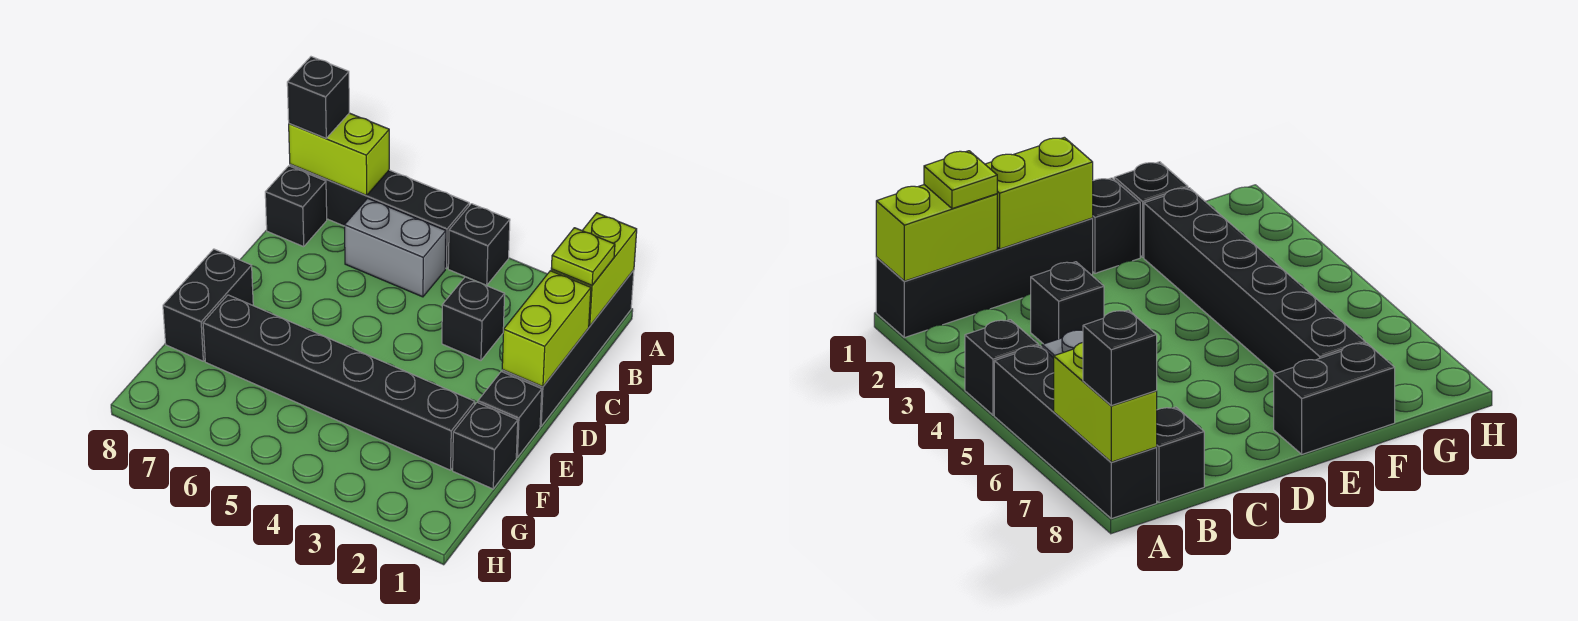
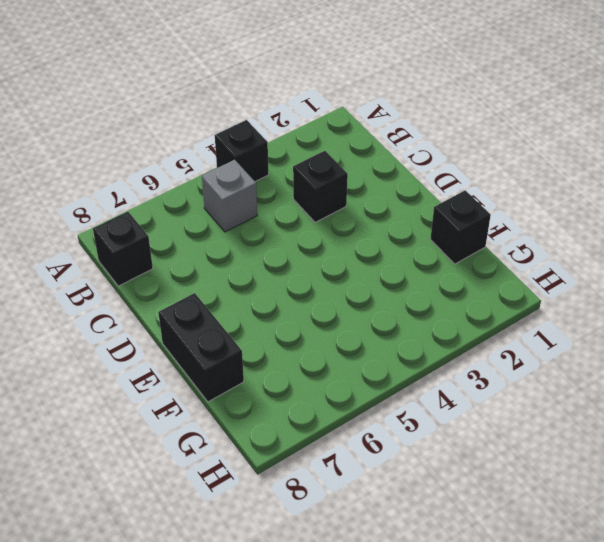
grey 1x1 brick [202,160,257,232] -> grey 1x2 brick [345,198,446,297]
none -> black 1x4 brick [502,270,634,426]
none -> black 1x4 brick [290,164,469,268]
none -> black 1x1 brick [478,372,542,457]

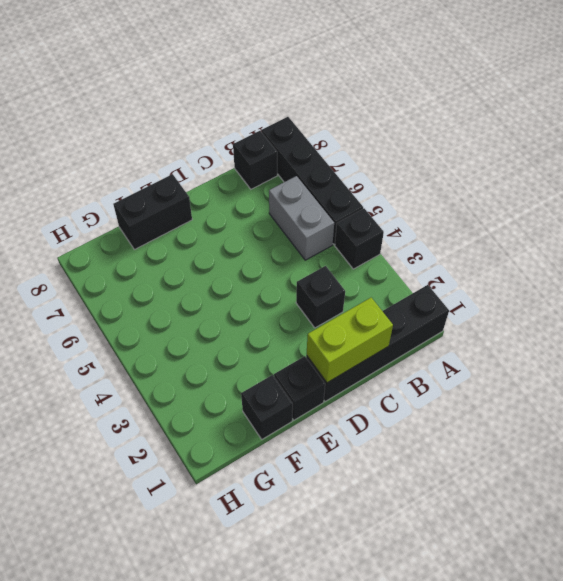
none -> black 1x6 brick [203,295,475,470]
none -> lime 1x2 brick [551,213,637,326]
none -> lime 1x2 brick [289,113,389,195]

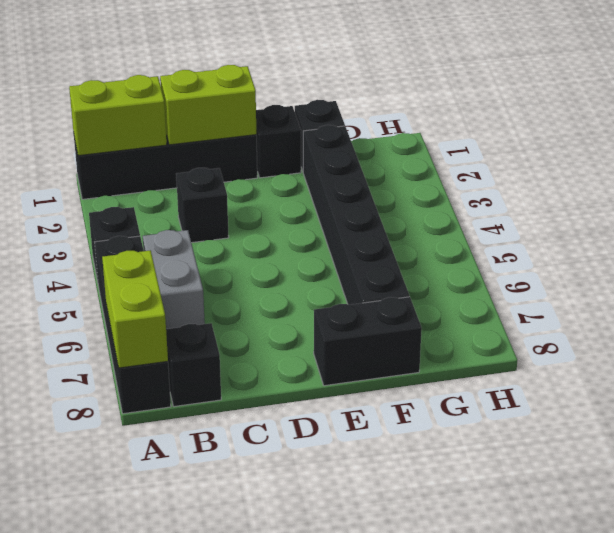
none -> black 1x1 brick [287,57,349,138]
none -> lime 1x1 plate [551,228,615,285]

